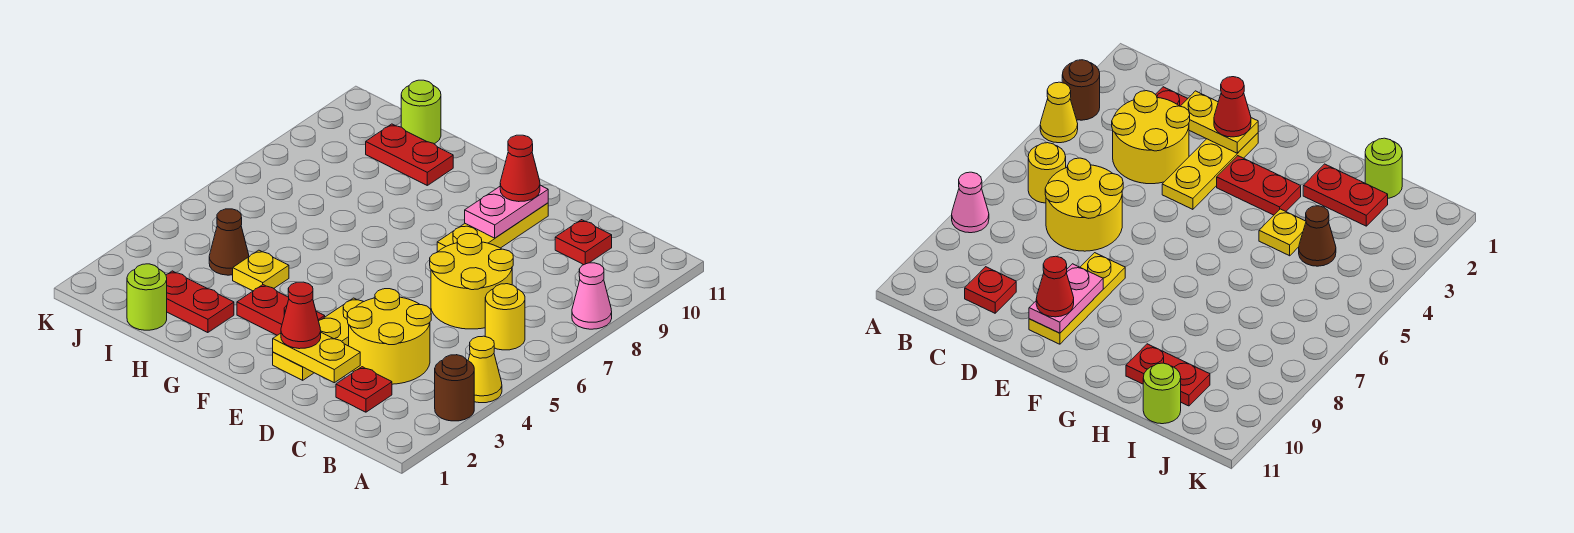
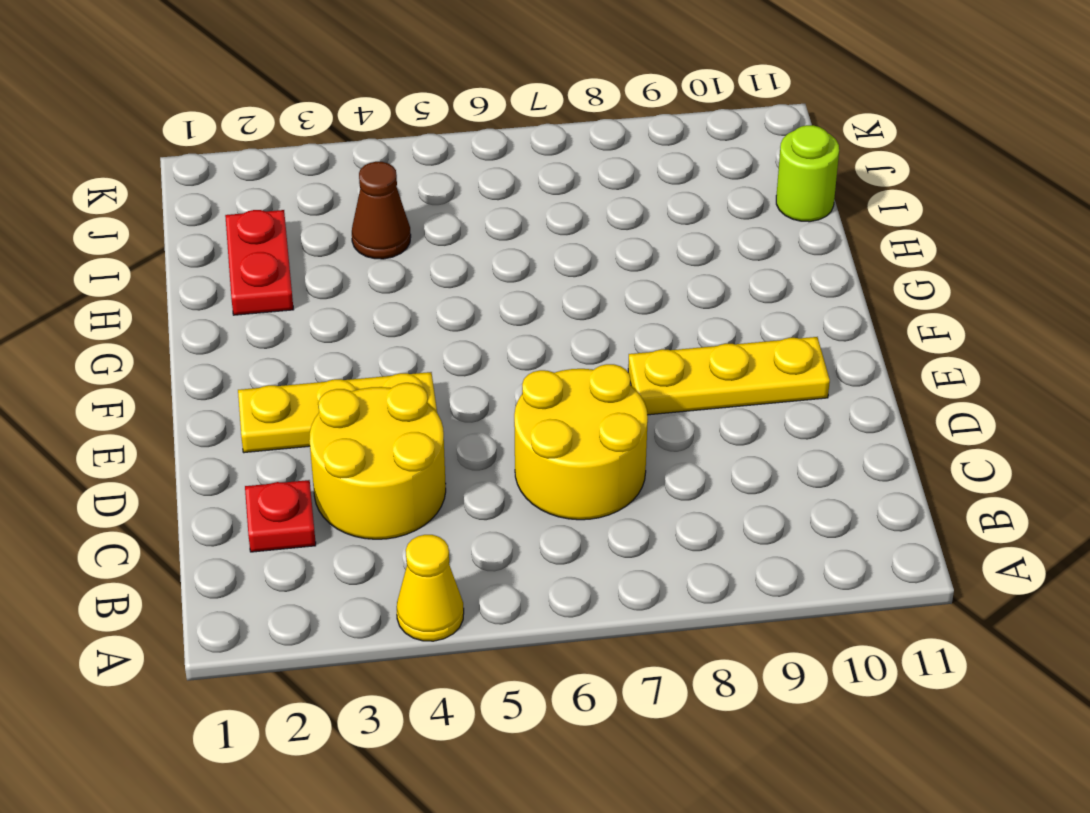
none -> brown 1x1 round brick [435,355,474,421]
none -> pink 1x1 cone [572,263,612,329]
none -> yellow 1x1 round brick [485,284,525,350]

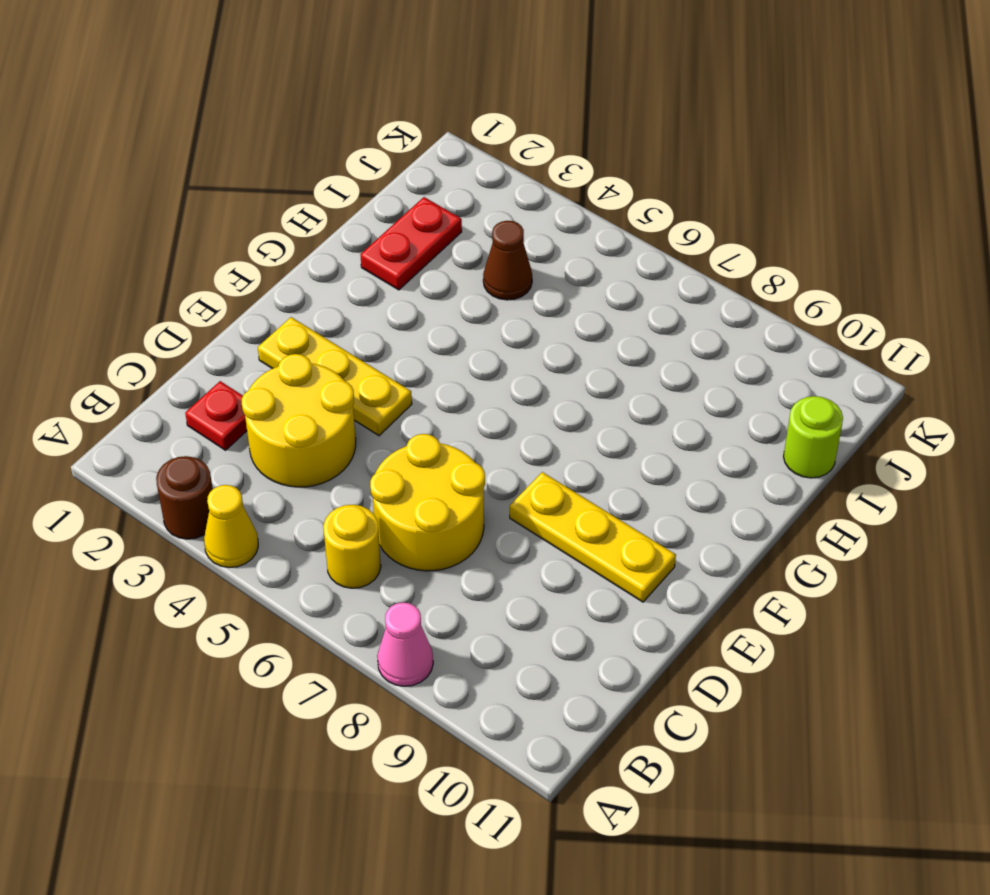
none -> red 1x1 plate [555,220,612,265]
none -> red 1x2 plate [237,285,325,335]
none -> yellow 1x1 plate [233,250,289,291]

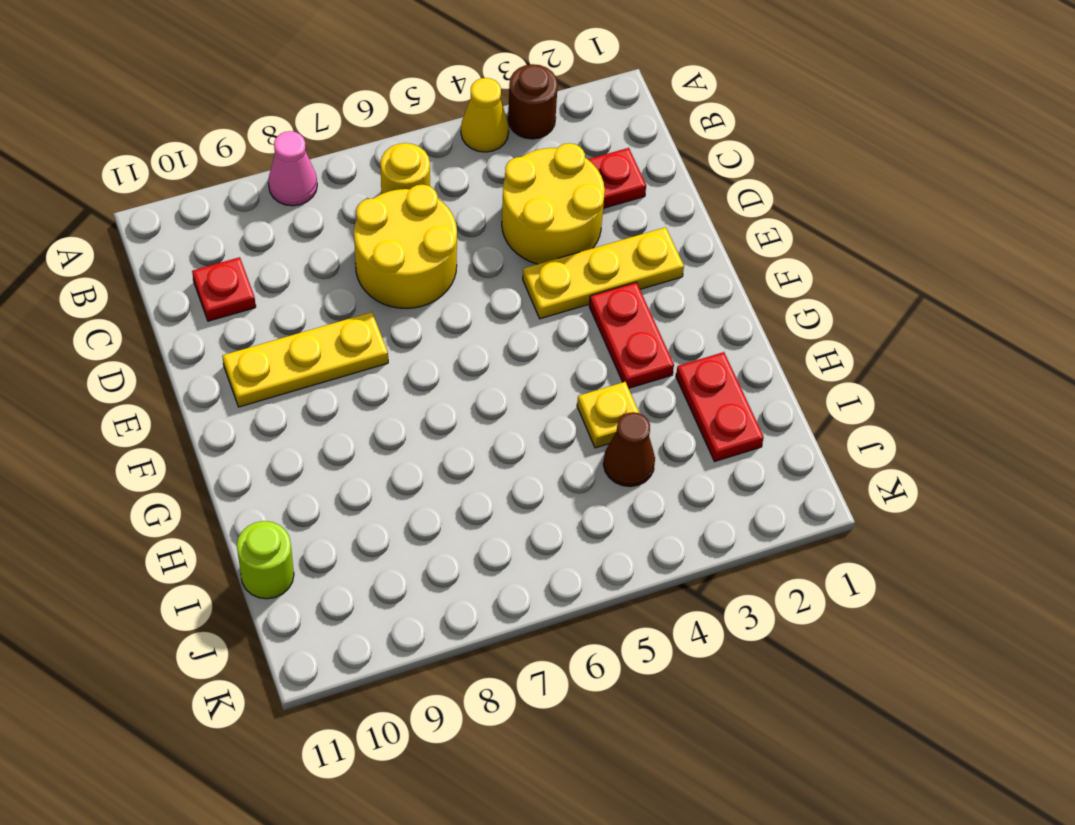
none -> red 1x2 plate [366,124,453,185]
none -> lime 1x1 round brick [127,264,167,330]
none -> yellow 1x2 plate [273,333,360,383]

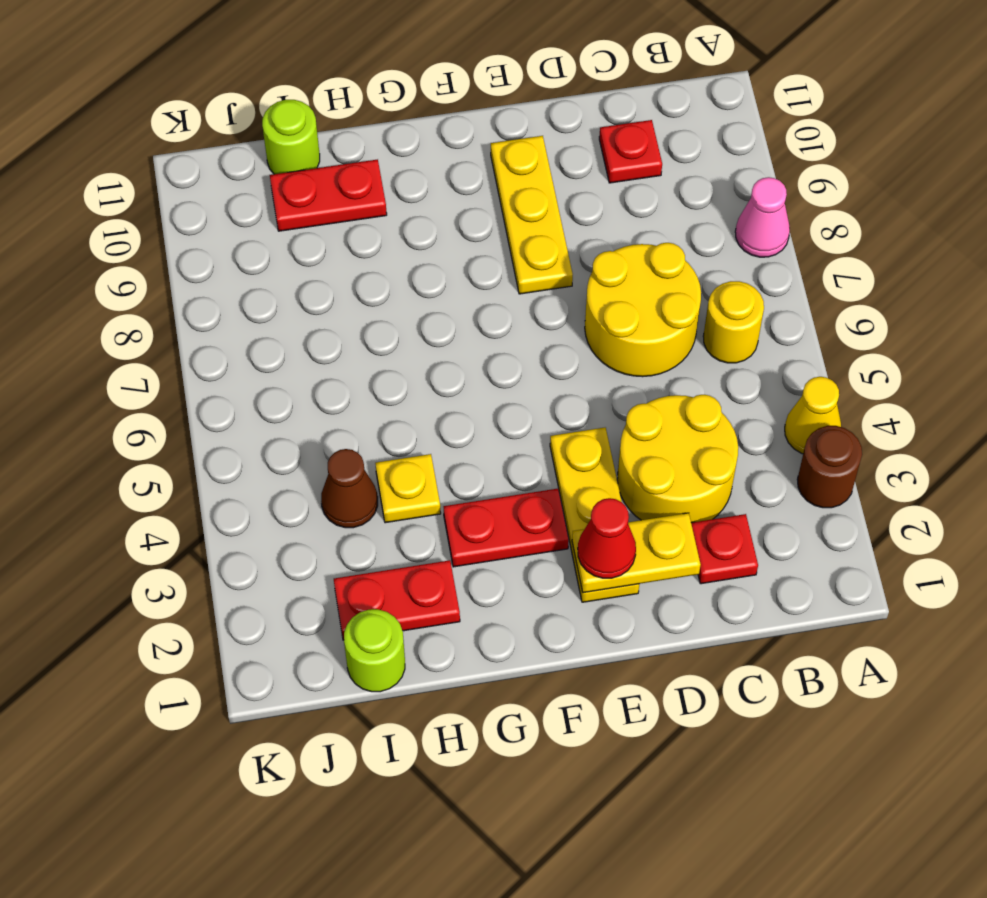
none -> pink 1x2 plate [465,185,548,238]
none -> red 1x1 cone [500,135,540,202]

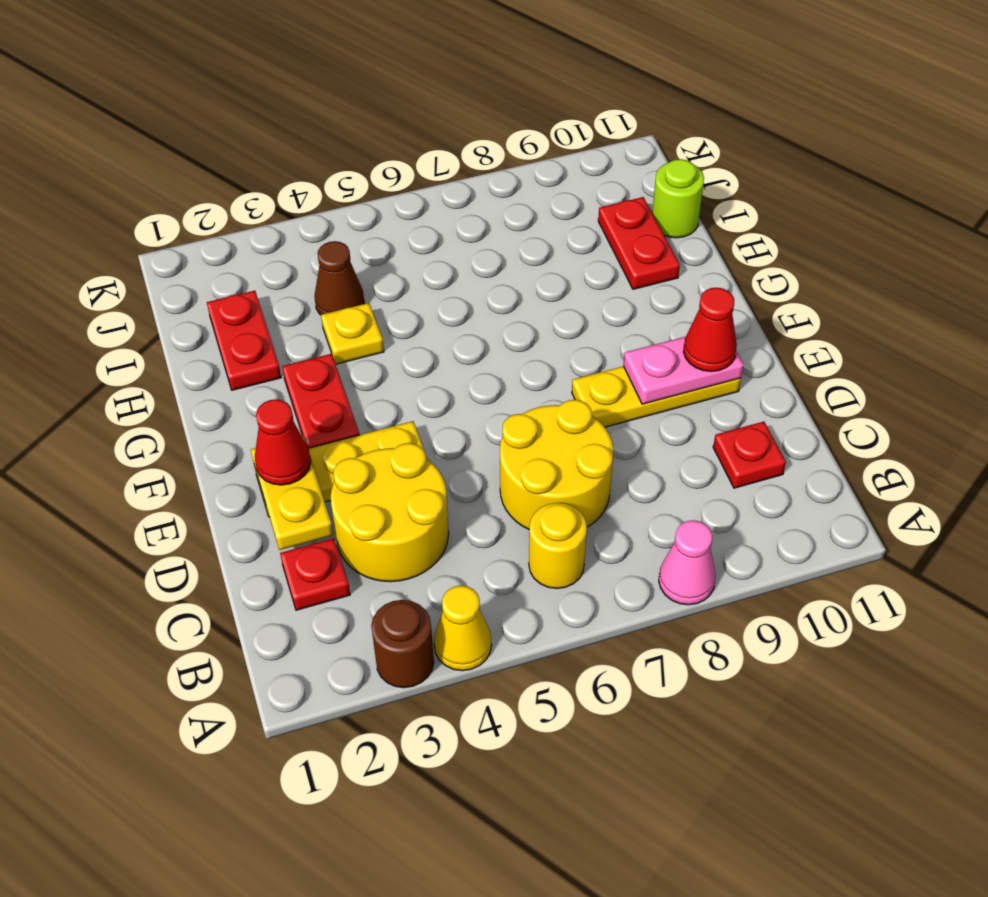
none -> lime 1x1 round brick [127,264,167,330]

